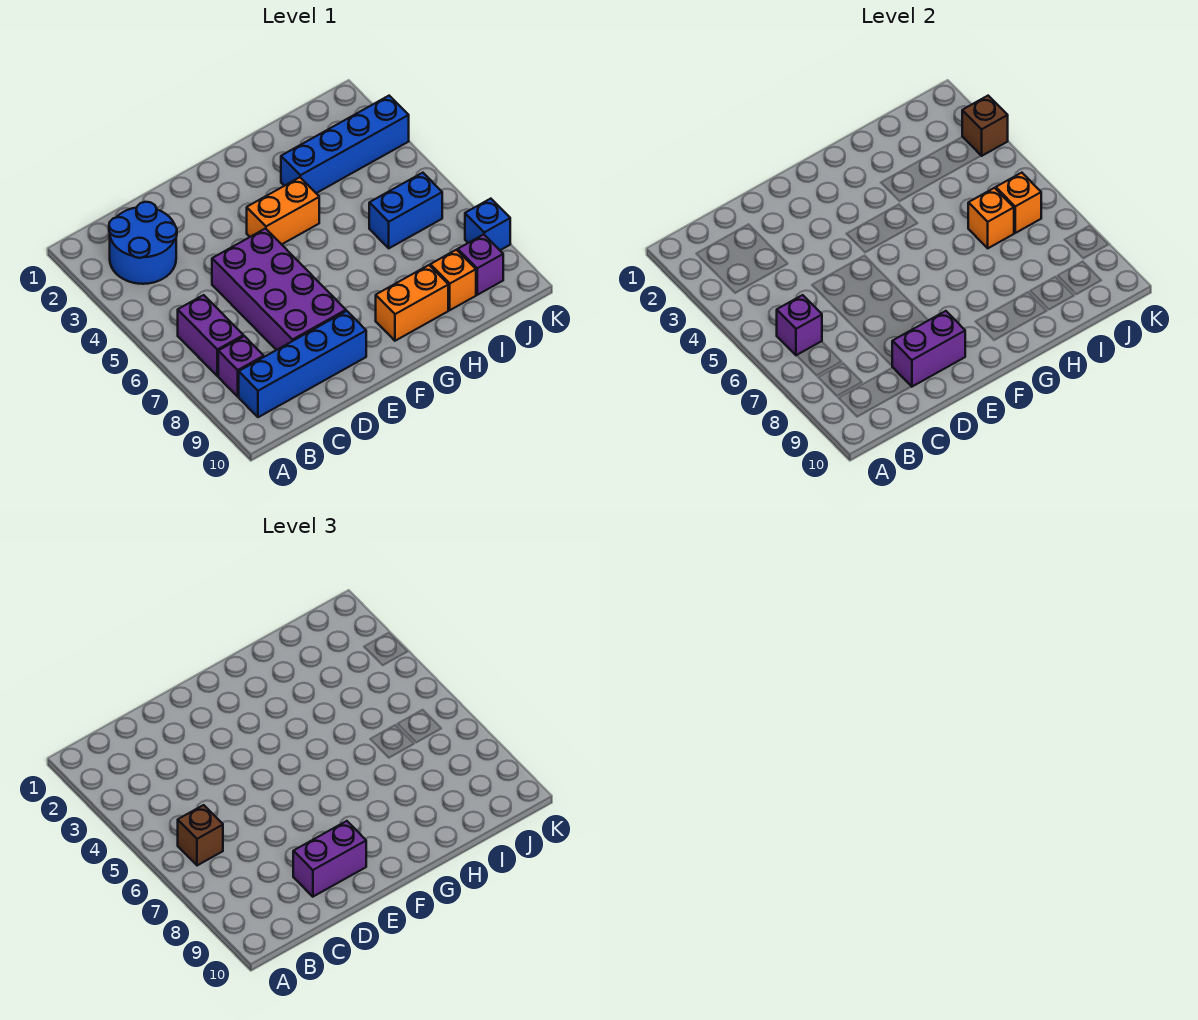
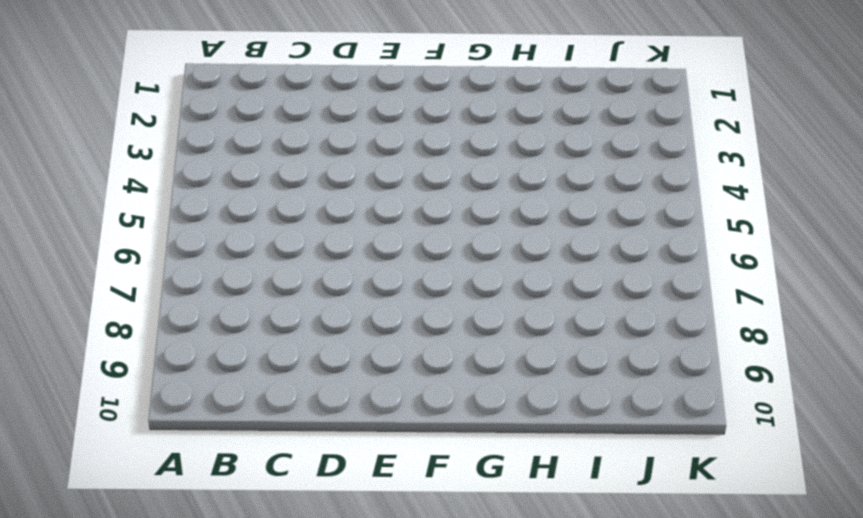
none -> blue 2x2 round brick [109,202,177,284]
none -> purple 1x2 brick [178,295,243,376]
none -> purple 1x1 brick [218,336,264,397]

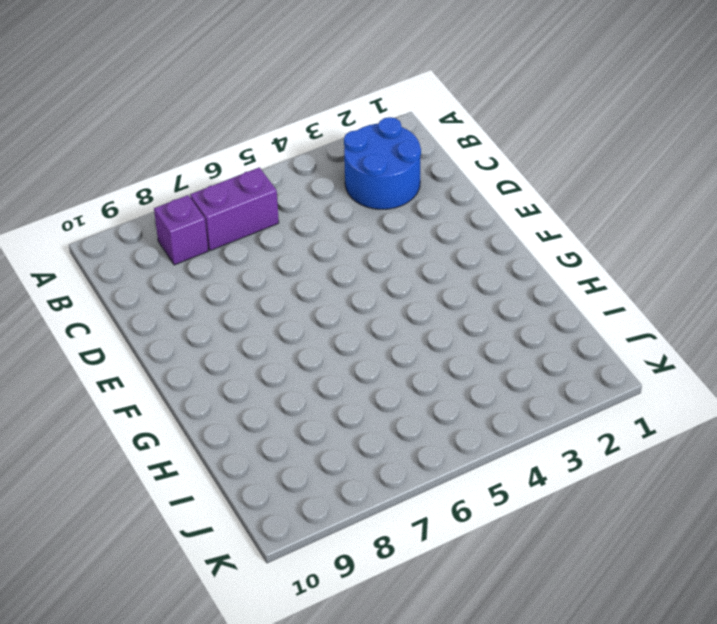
none -> blue 1x4 brick [239,311,366,417]
none -> purple 2x4 brick [212,229,346,350]
none -> orange 1x2 brick [247,177,319,244]

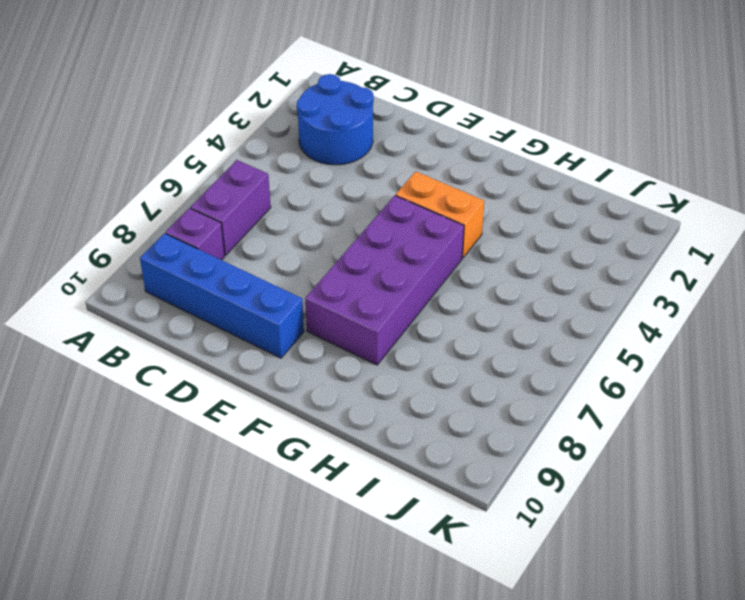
purple 2x4 brick [305,195,464,365] -> purple 2x4 brick moved to [212,229,346,350]
none -> orange 1x2 brick [376,265,448,341]
none -> blue 1x4 brick [281,96,409,193]
none -> blue 1x2 brick [369,173,442,248]

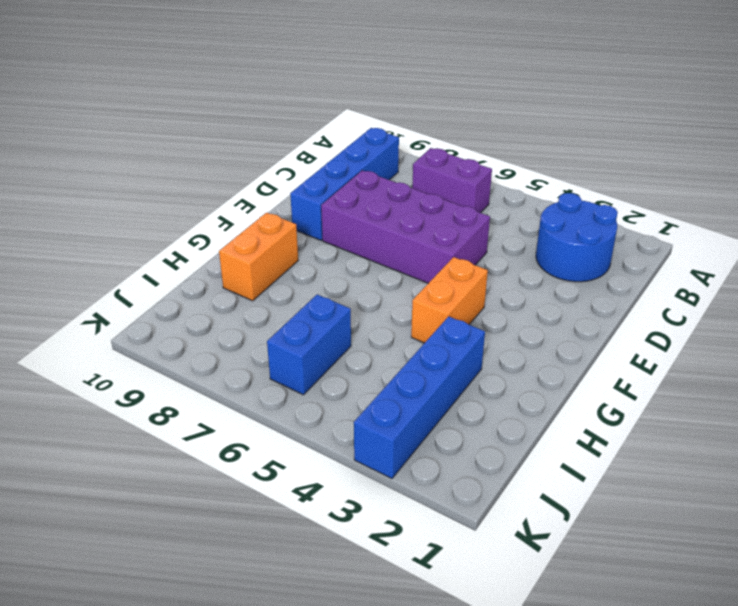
none -> purple 1x1 brick [218,336,264,397]
none -> orange 1x1 brick [430,250,476,310]
none -> purple 1x1 brick [458,234,503,295]

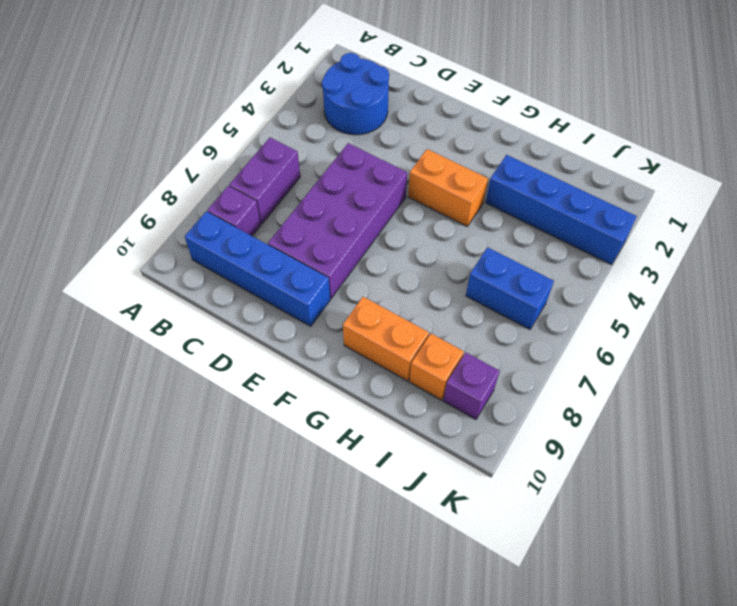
none -> blue 1x1 brick [465,199,510,250]
none -> purple 1x1 brick [777,295,822,355]
none -> purple 1x2 brick [892,311,965,387]

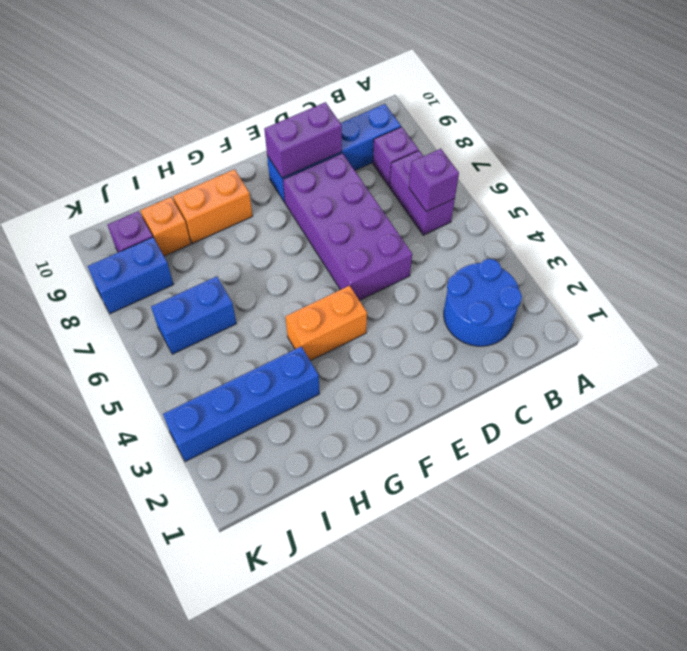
blue 1x2 brick [88,237,174,314] -> blue 1x1 brick [465,199,510,250]
none -> orange 1x1 brick [968,188,1014,248]
none -> orange 1x1 brick [996,173,1041,233]
none -> brown 1x1 brick [962,96,1008,156]

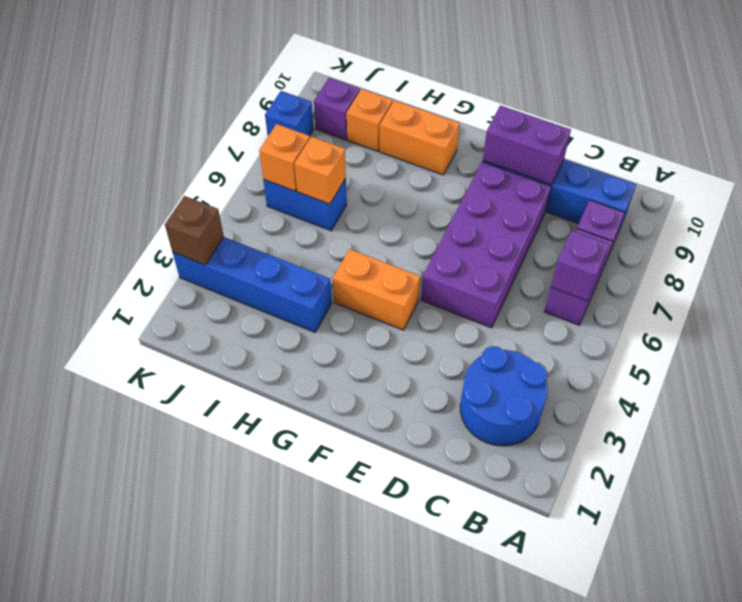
none -> brown 1x1 brick [178,805,223,865]
none -> purple 1x2 brick [293,821,366,897]

